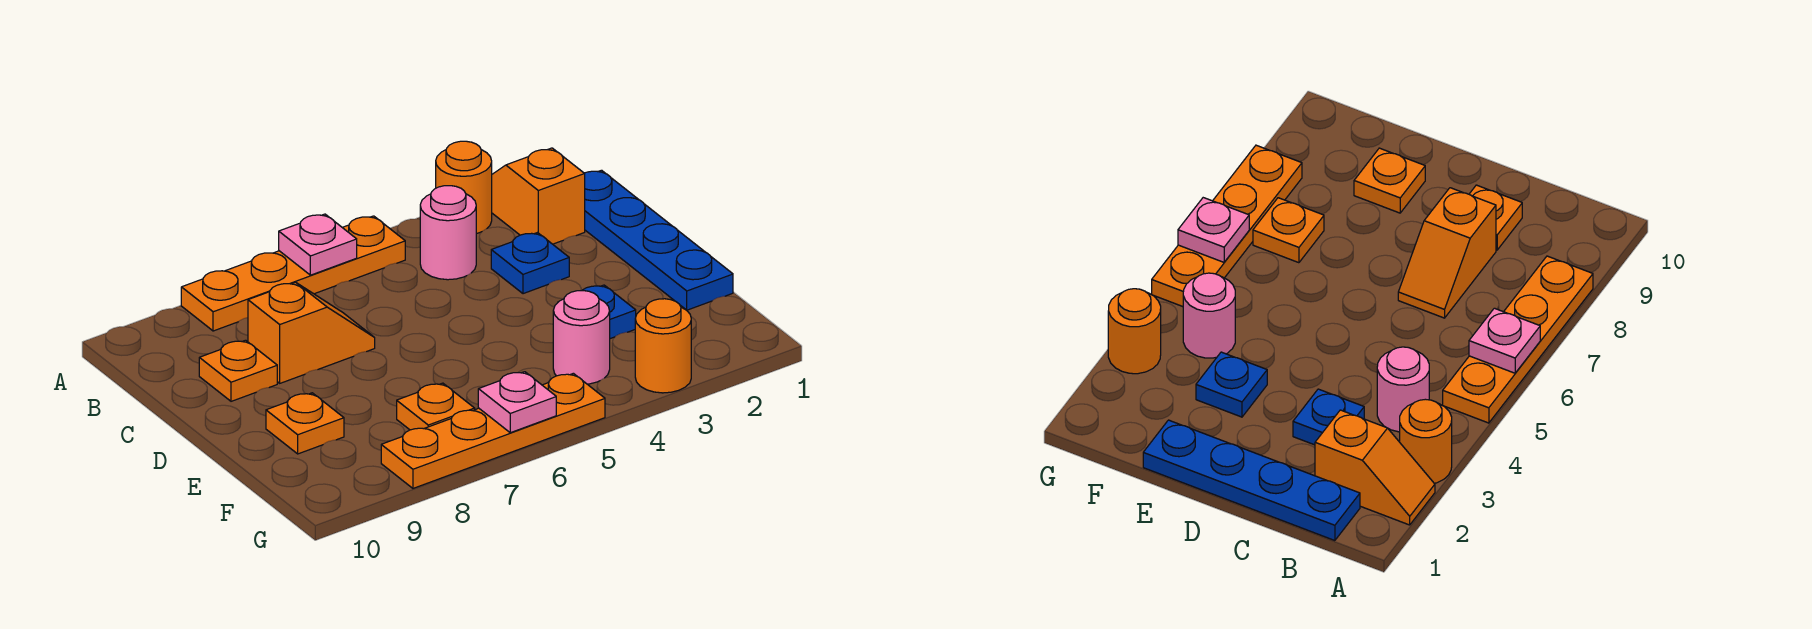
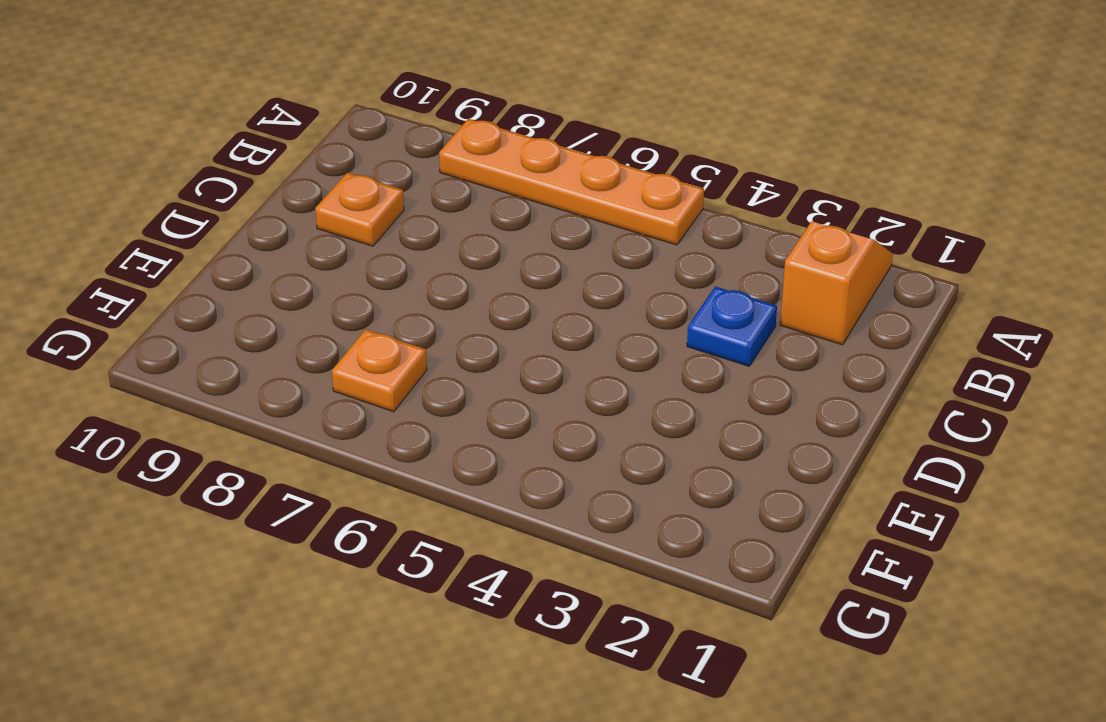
none -> orange 1x1 round brick [436,141,492,234]
none -> blue 1x4 plate [584,170,733,310]
none -> pink 1x1 round brick [420,186,476,280]

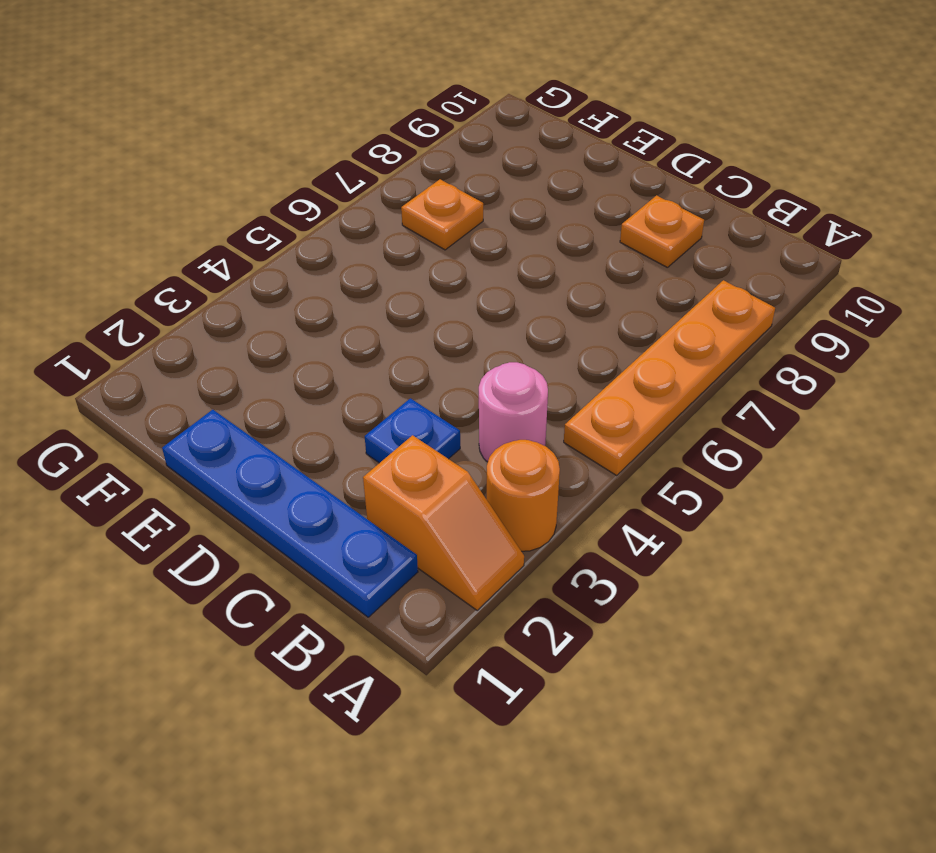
none -> orange 1x2 slope [248,282,375,383]
none -> blue 1x1 plate [582,285,636,339]
none -> orange 1x1 plate [266,393,344,454]

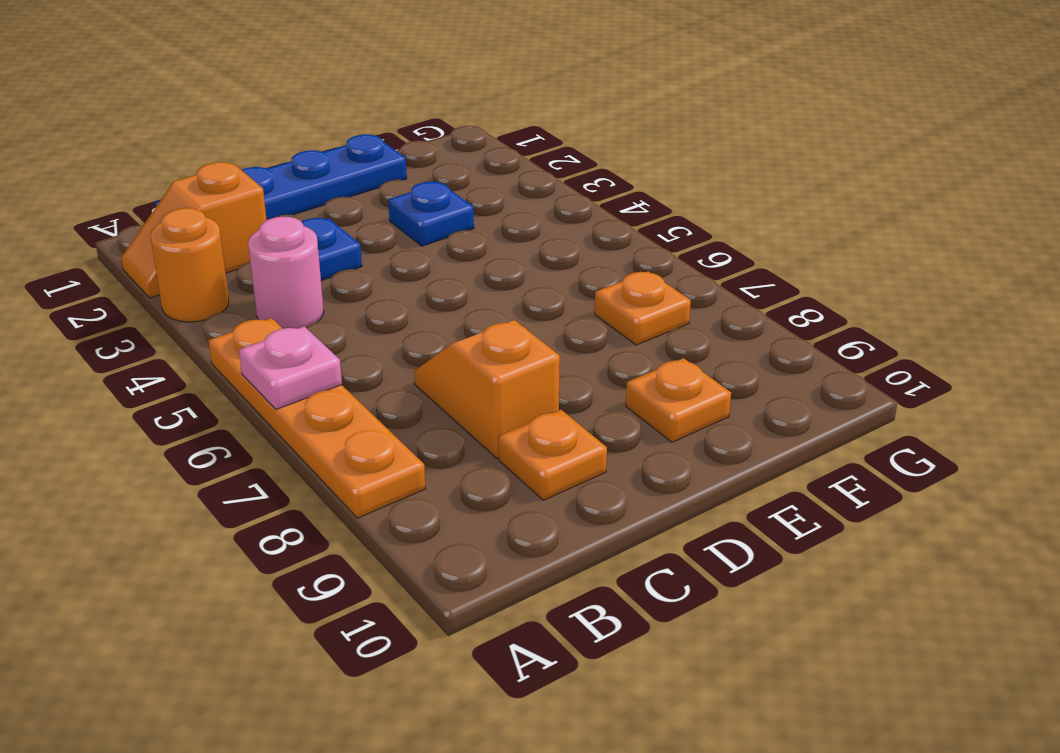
none -> pink 1x1 round brick [553,291,610,384]
none -> orange 1x1 round brick [635,299,691,393]
none -> orange 1x4 plate [381,373,605,488]

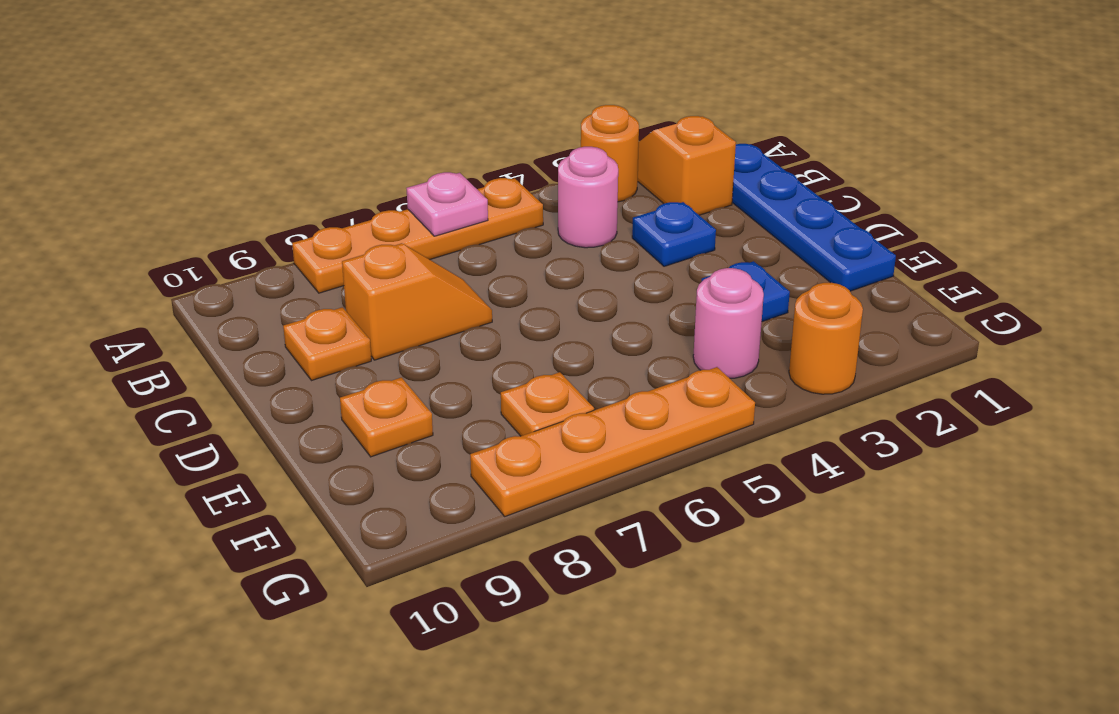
none -> pink 1x1 plate [478,372,556,433]

